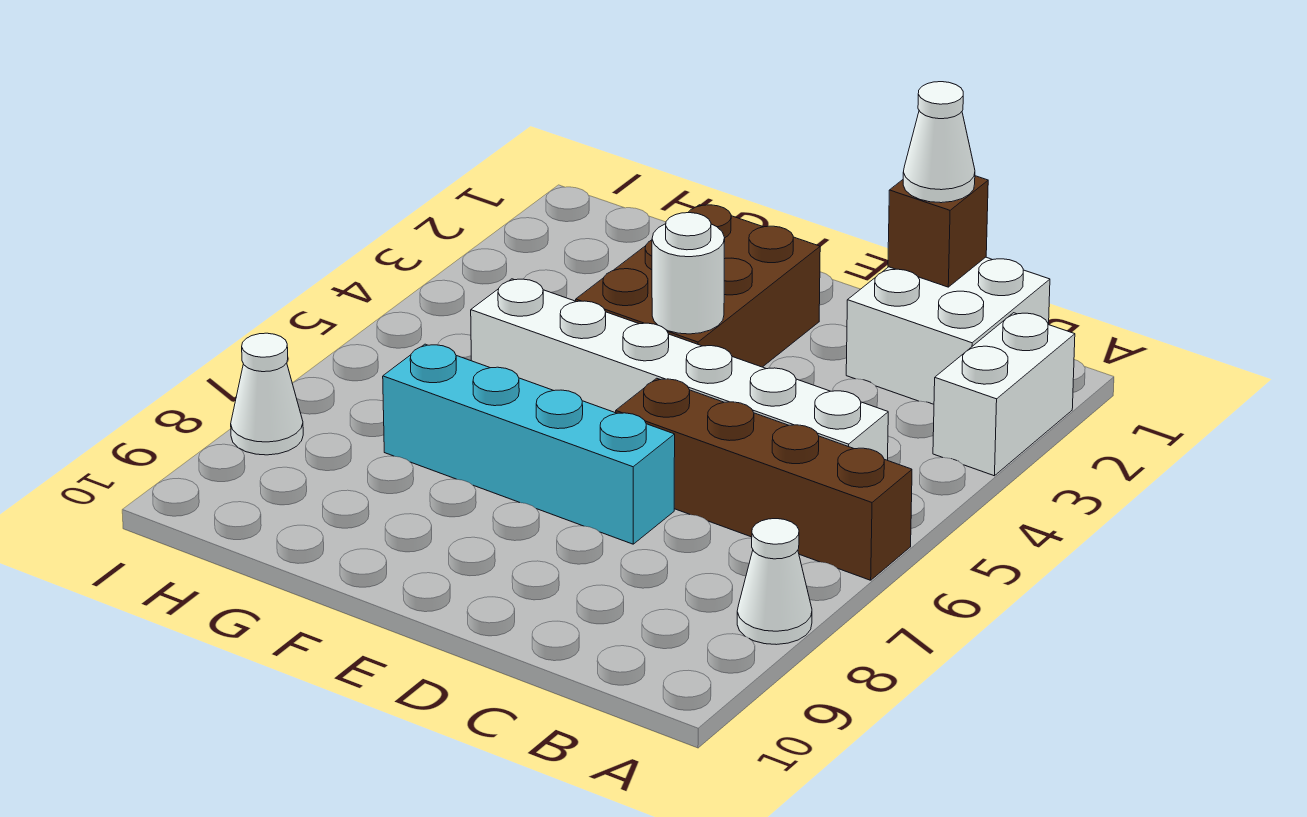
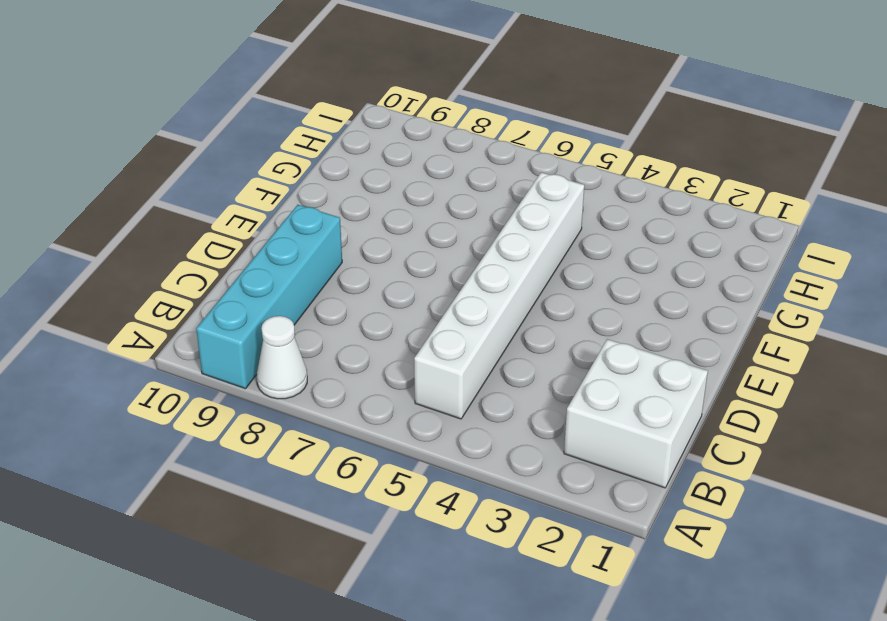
cyan 1x4 brick [196,205,342,389] -> cyan 1x4 brick moved to [383,344,675,544]
none -> white 1x2 brick [933,313,1075,476]
none -> brown 1x4 brick [616,378,912,580]

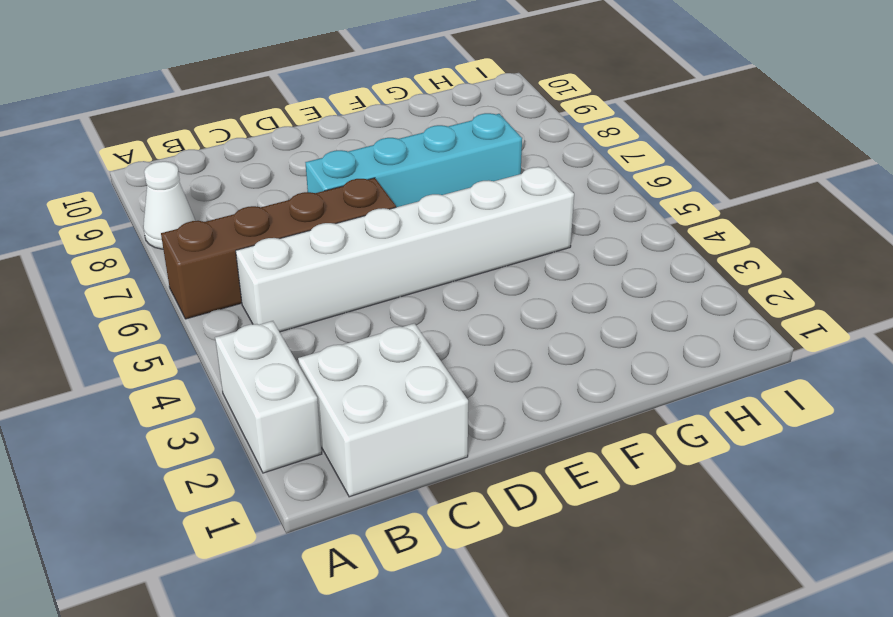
none -> brown 2x3 brick [576,205,820,367]
none -> white 1x1 cone [231,333,303,455]

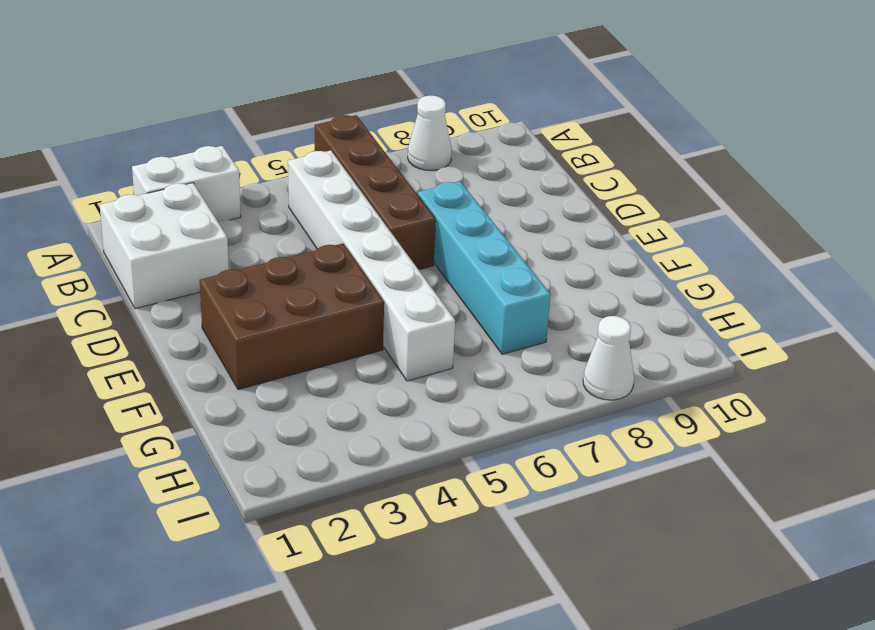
none -> brown 1x1 brick [888,176,988,287]
none -> white 1x1 round brick [652,213,725,334]

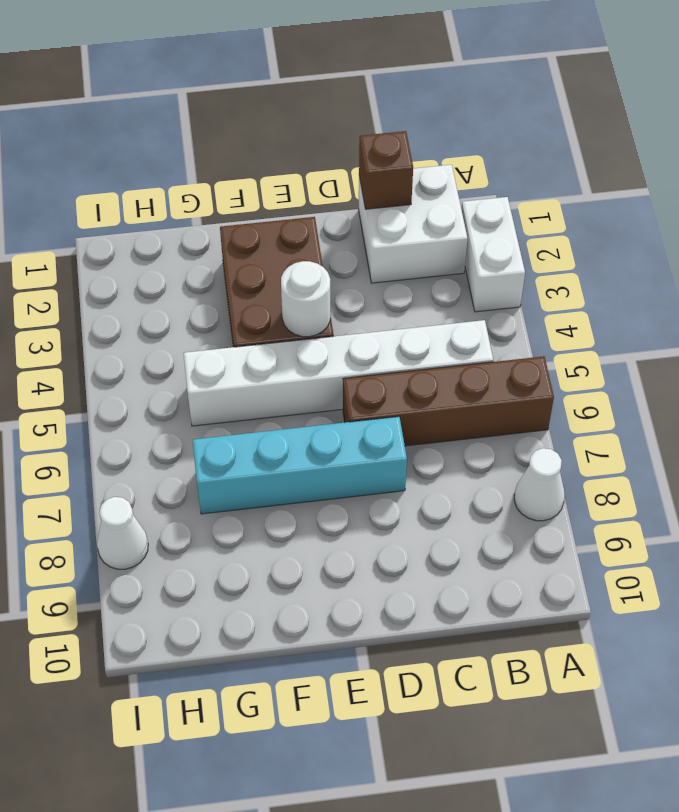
none -> white 1x1 cone [903,82,975,203]

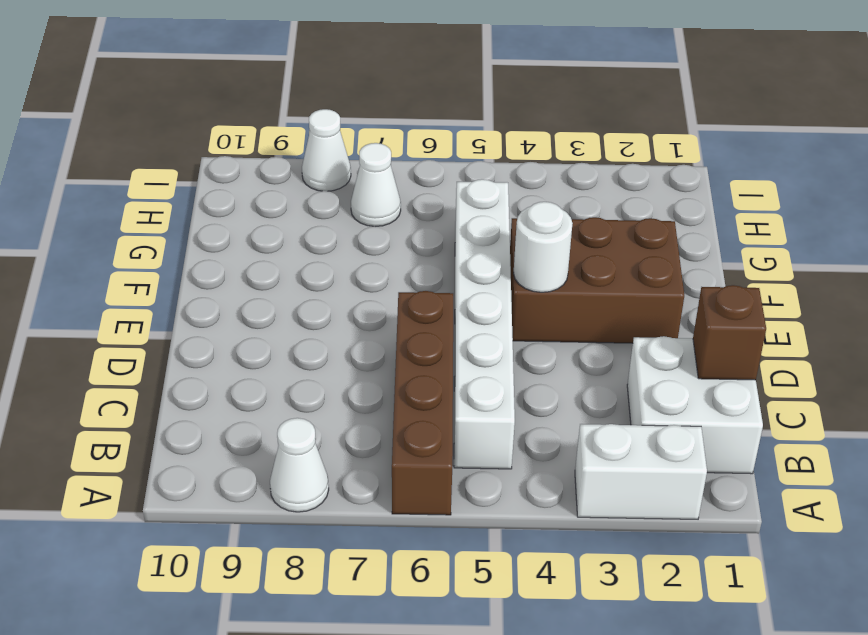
white 1x1 cone [351,143,401,227] -> white 1x1 cone moved to [903,82,975,203]
none -> cyan 1x4 brick [383,344,675,544]

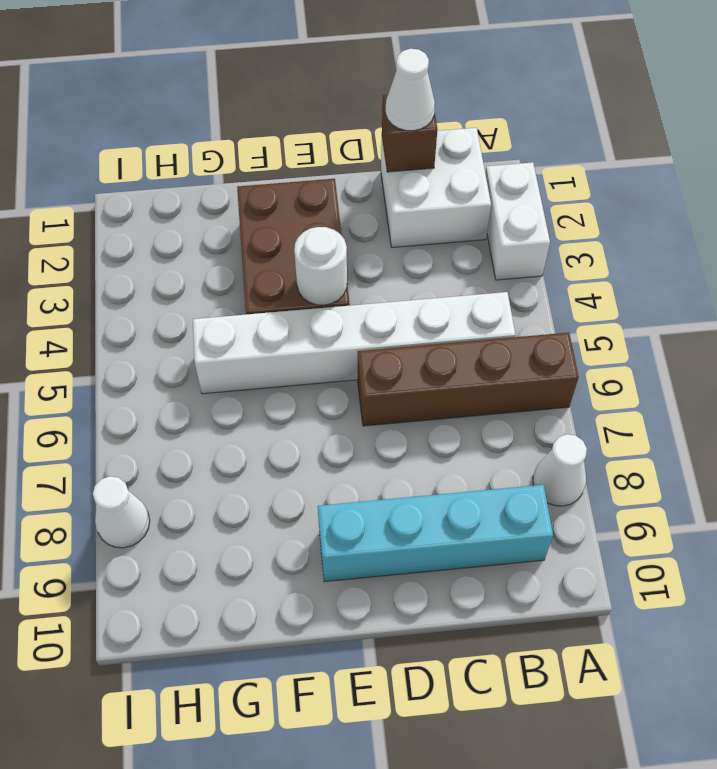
cyan 1x4 brick [318,485,553,582] -> cyan 1x4 brick moved to [383,344,675,544]

